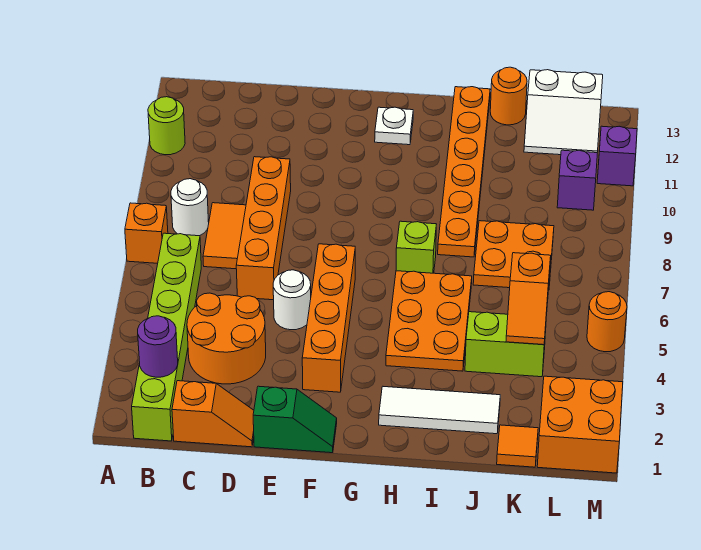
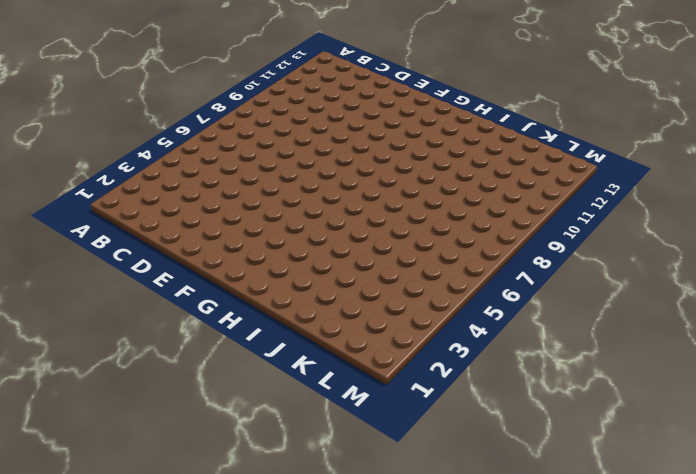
none -> orange 1x1 brick [125,203,168,263]
none -> lime 1x1 round brick [148,97,185,155]
none -> lime 1x6 brick [132,233,201,441]

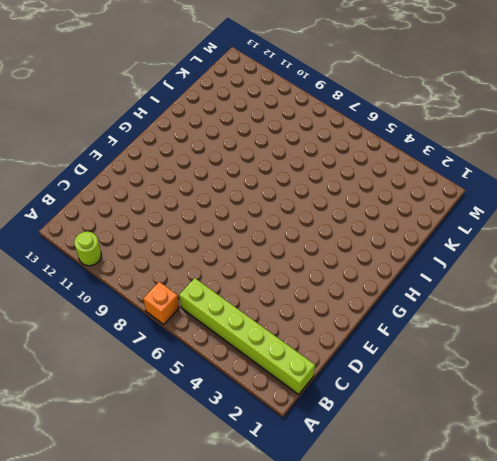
none -> white 1x1 round brick [171,179,209,236]
none -> orange 1x2 slope [172,381,254,447]
none -> orange 2x2 round brick [187,293,266,384]

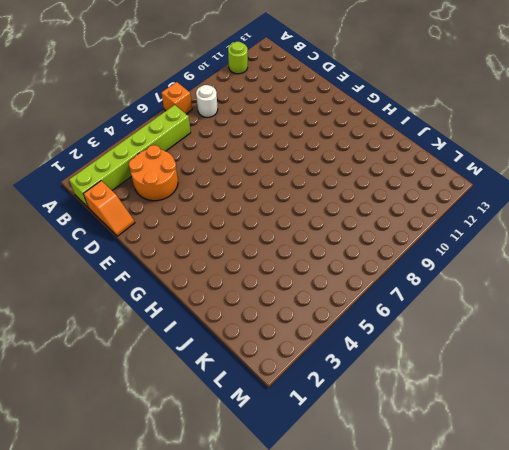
none -> orange 1x2 tile [203,203,246,269]
none -> orange 1x4 brick [236,157,291,300]
none -> green 1x2 slope [253,386,337,453]

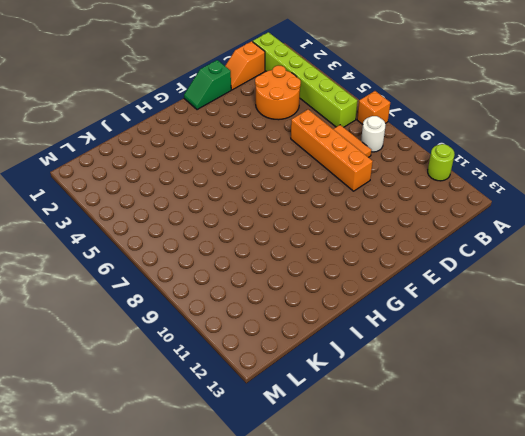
none -> white 1x1 round brick [273,270,311,330]
none -> orange 1x4 brick [302,244,355,392]
none -> white 1x1 plate [375,107,413,145]

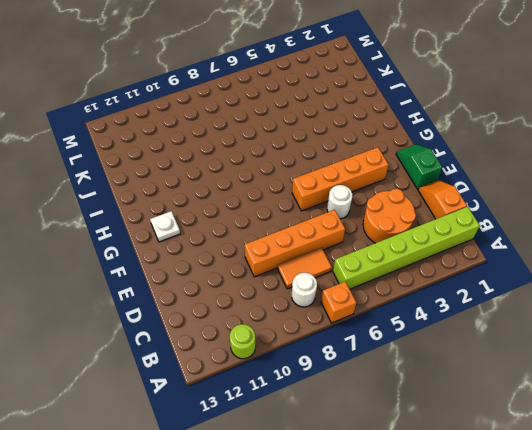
none -> white 1x3 tile [379,387,500,434]
none -> orange 2x3 plate [386,271,472,371]
none -> lime 1x1 brick [396,221,436,273]

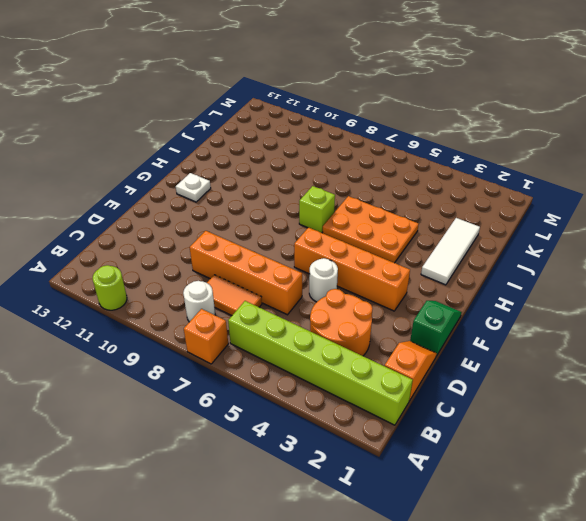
none -> orange 1x6 plate [438,87,490,257]
none -> lime 1x2 brick [465,312,546,377]
none -> orange 2x2 plate [473,221,554,288]

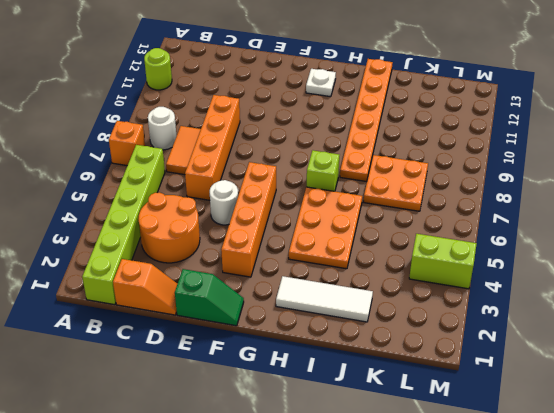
lime 1x2 brick [409,234,477,289] -> lime 1x2 brick moved to [465,312,546,377]
none -> orange 1x1 round brick [490,67,527,125]
none -> orange 1x1 tile [497,425,538,467]
none -> white 2x2 slope [524,70,603,155]

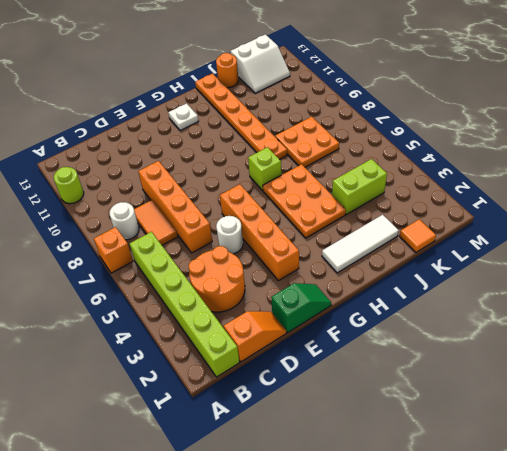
none -> orange 2x2 brick [537,376,623,473]
none -> purple 1x1 brick [557,150,597,210]
none -> orange 1x1 round brick [587,292,627,352]

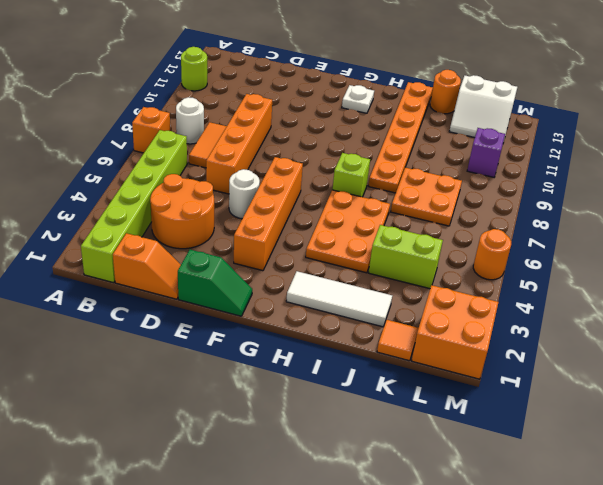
none -> purple 1x1 brick [597,126,637,186]
none -> purple 1x1 round brick [138,316,178,377]
none -> orange 1x2 slope [506,253,551,345]

